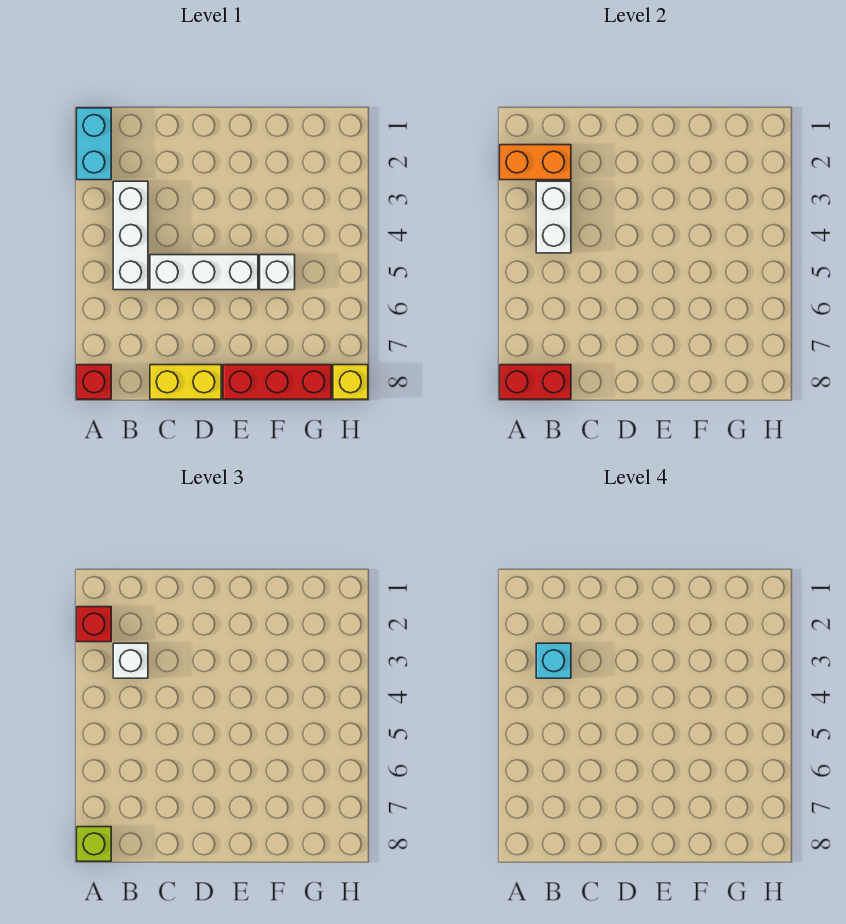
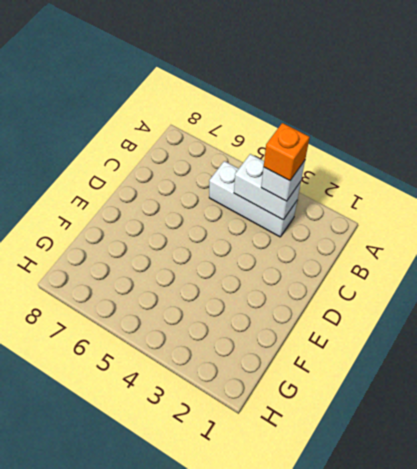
orange 1x1 brick [264,123,310,181] -> cyan 1x1 brick [536,643,571,678]
none -> cyan 1x2 brick [77,108,111,180]
none -> red 1x1 brick [77,365,111,399]
none -> white 1x3 brick [150,255,258,290]

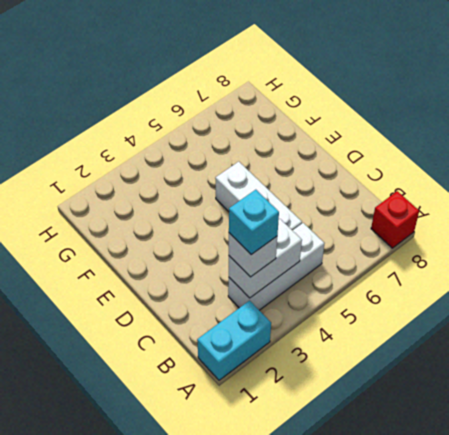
none -> yellow 1x2 brick [150,365,221,399]
none -> red 1x3 brick [223,365,331,399]
none -> white 1x1 brick [260,255,295,290]

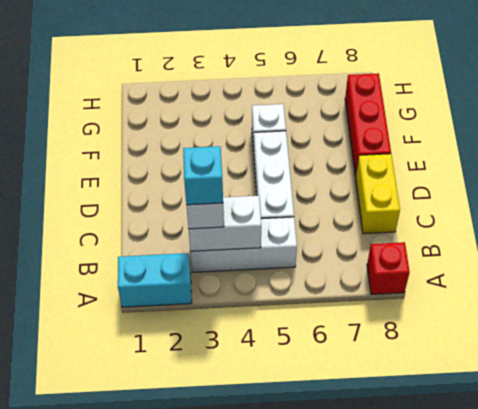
none -> yellow 1x1 brick [333,365,368,399]
none -> orange 1x2 brick [500,145,571,180]
none -> red 1x2 brick [500,365,571,399]

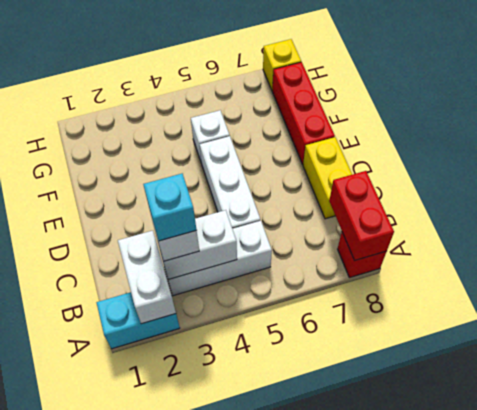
white 1x2 brick [118,231,176,324] -> orange 1x2 brick [500,145,571,180]
none -> red 1x1 brick [77,607,111,642]
none -> lime 1x1 brick [77,827,111,861]

